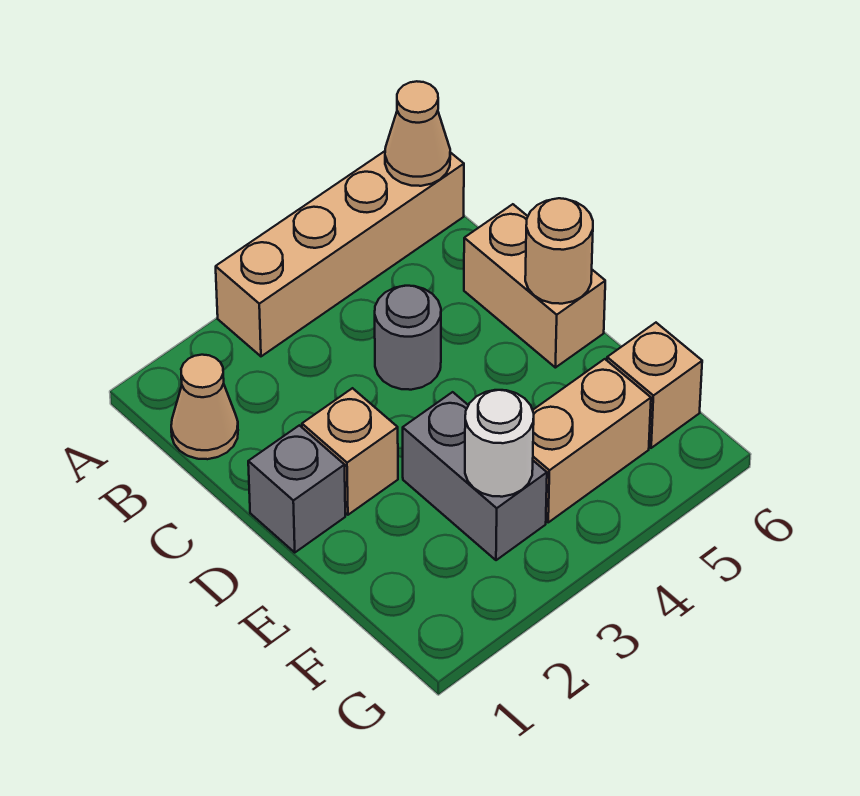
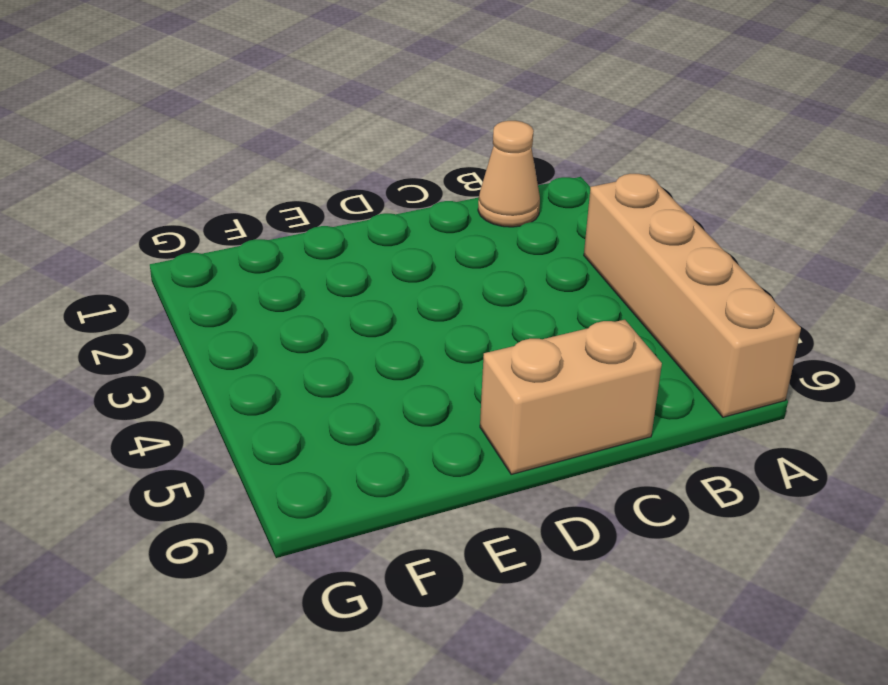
none -> grey 1x1 round brick [375,286,441,390]
none -> grey 1x1 brick [248,425,345,553]
none -> tan 1x1 brick [302,388,398,515]

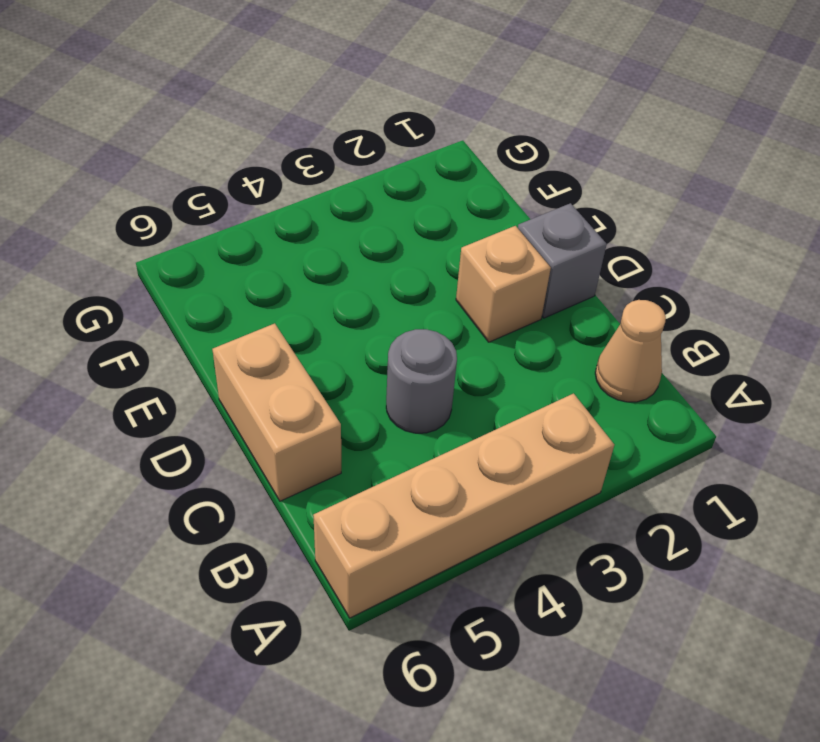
none -> grey 1x2 brick [403,392,547,560]
none -> tan 1x2 brick [533,359,651,522]
none -> tan 1x1 brick [607,323,702,448]

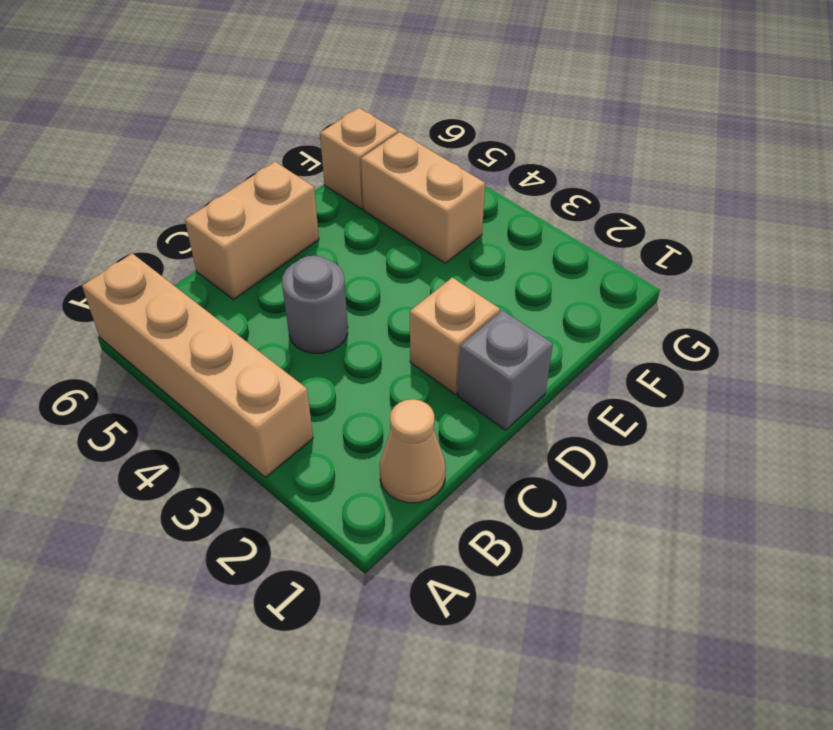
none -> grey 1x2 brick [403,392,547,560]
none -> tan 1x1 cone [385,81,450,186]
none -> tan 1x1 round brick [525,198,593,304]

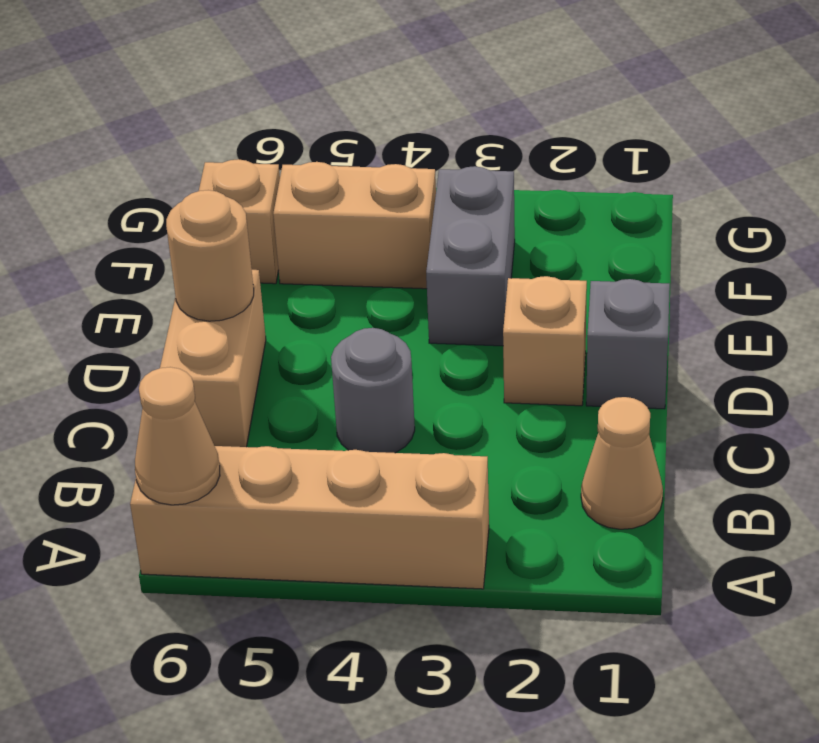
none -> white 1x1 round brick [465,390,534,497]

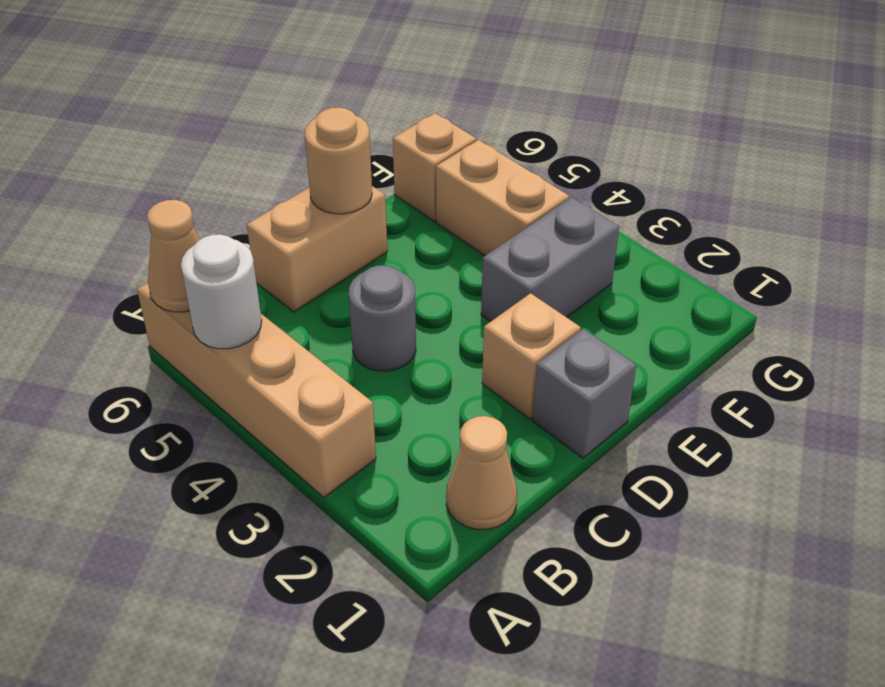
white 1x1 round brick [181,234,262,349] -> white 1x1 round brick moved to [465,390,534,497]

